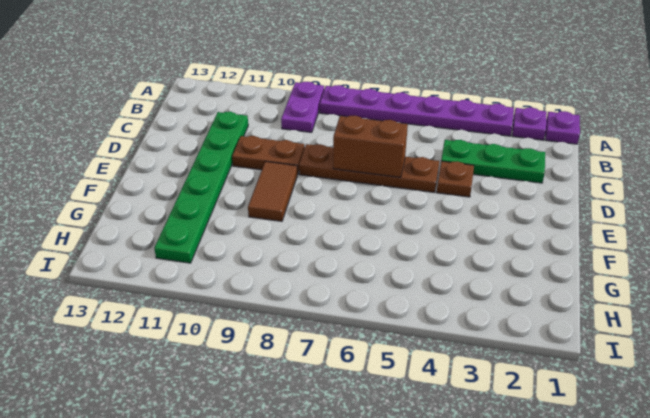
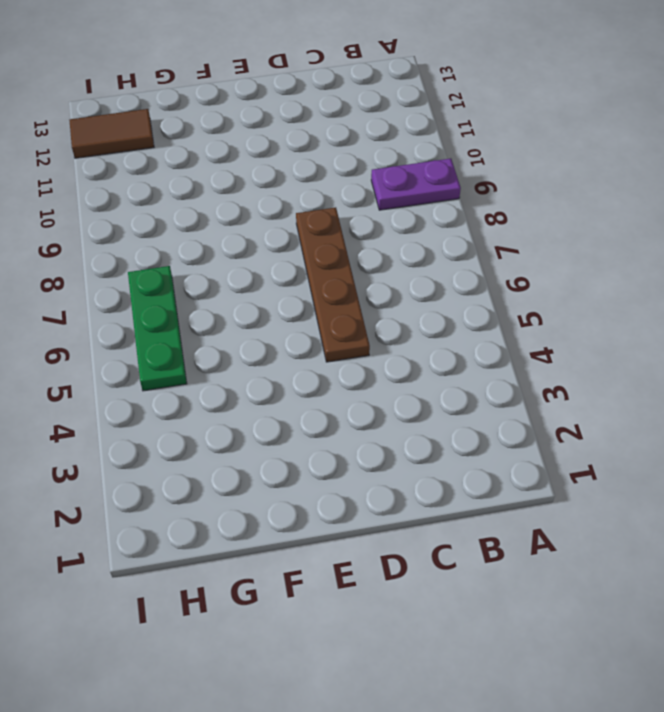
green 1x3 plate [128,266,187,391] -> green 1x3 plate moved to [441,140,545,183]
brown 1x2 tile [69,109,154,158] -> brown 1x2 tile moved to [248,161,298,221]
none -> purple 1x1 plate [546,111,580,144]
none -> purple 1x1 plate [512,107,547,140]

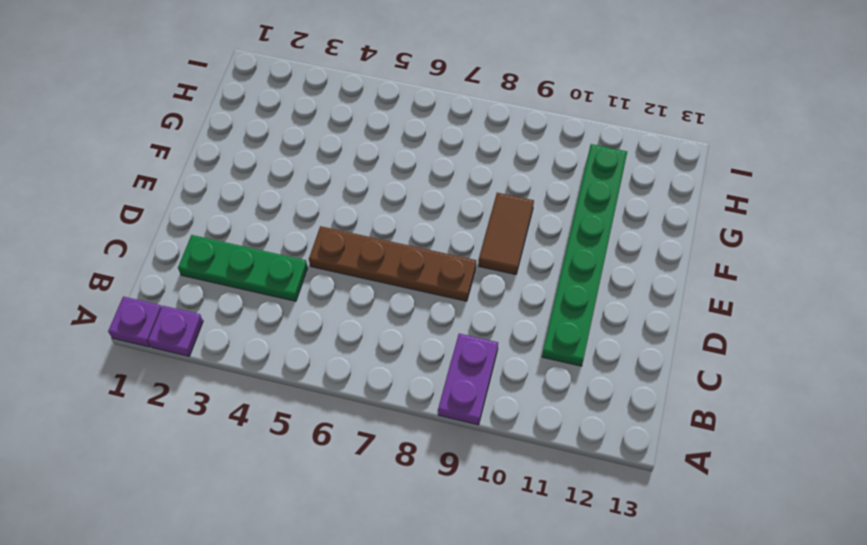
none -> purple 1x6 plate [320,85,514,136]
none -> brown 1x1 plate [437,161,474,197]

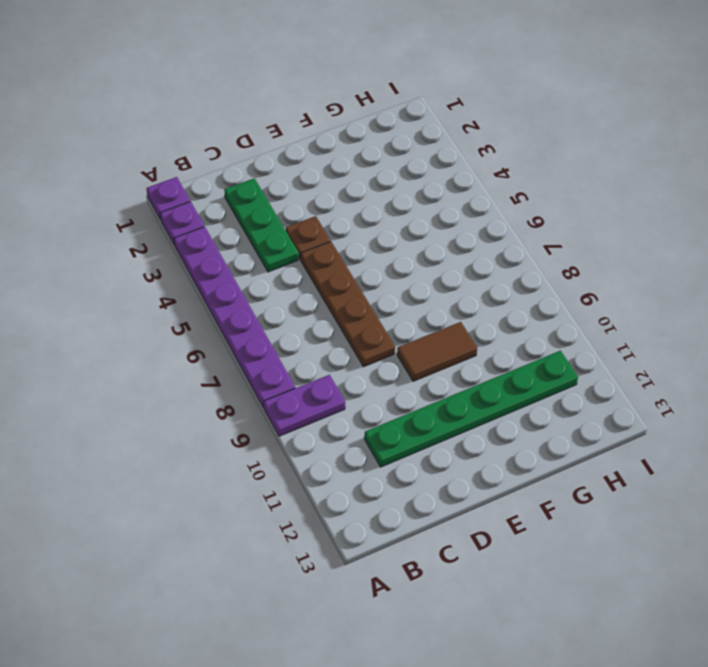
none -> brown 1x2 plate [232,136,305,174]
none -> brown 1x2 brick [333,116,408,177]

